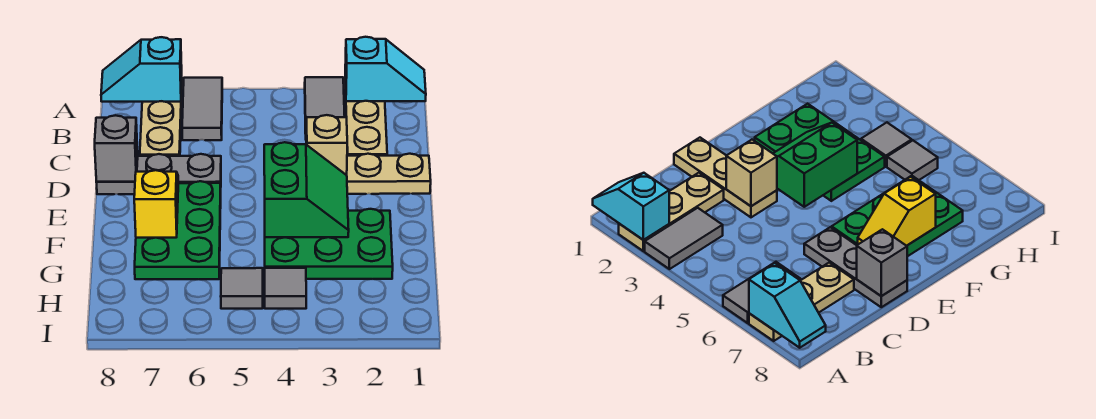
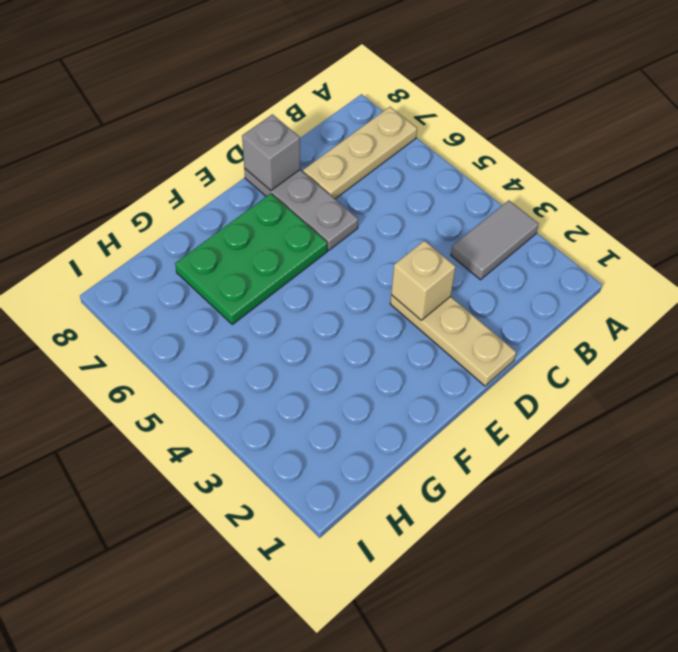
none -> tan 1x3 plate [345,85,387,156]
none -> grey 1x2 tile [182,78,222,140]
none -> green 2x3 plate [265,209,393,279]

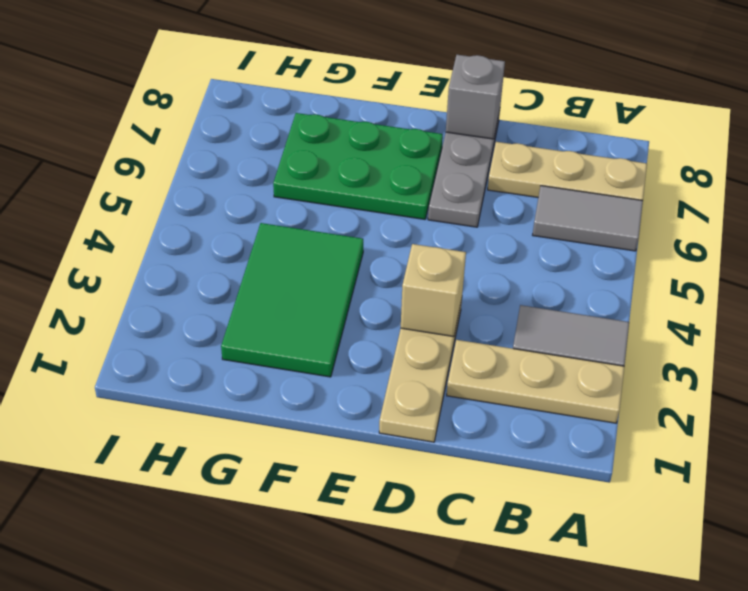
green 2x3 tile [221,223,363,377] -> green 2x3 plate [265,209,393,279]
none -> grey 1x1 tile [265,268,306,309]
none -> grey 1x1 tile [221,268,263,309]
none -> cyan 1x2 slope [345,37,426,101]

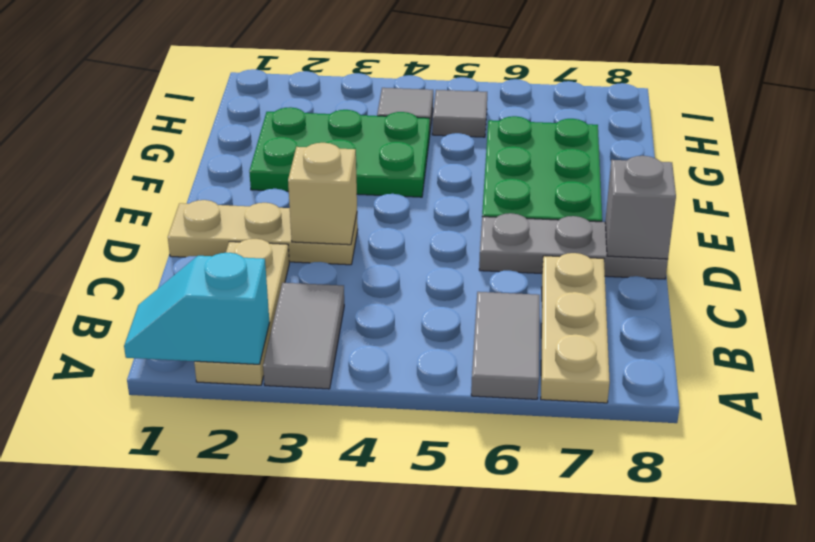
none -> cyan 1x2 slope [101,37,182,102]
none -> green 2x2 slope [264,142,349,237]
none -> yellow 1x2 slope [134,170,178,238]

